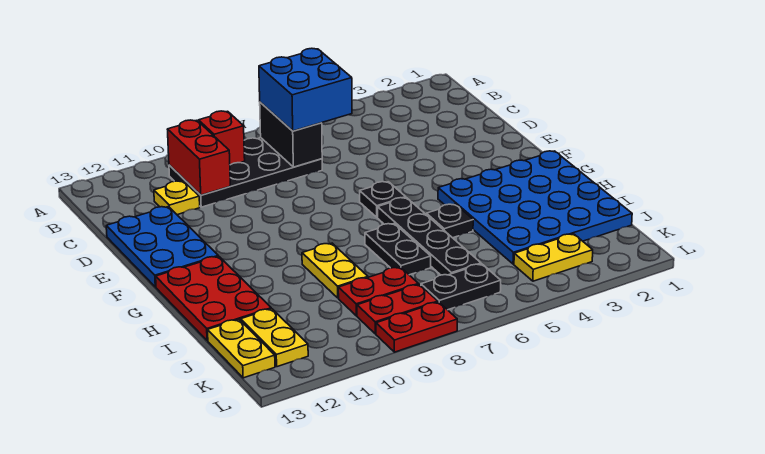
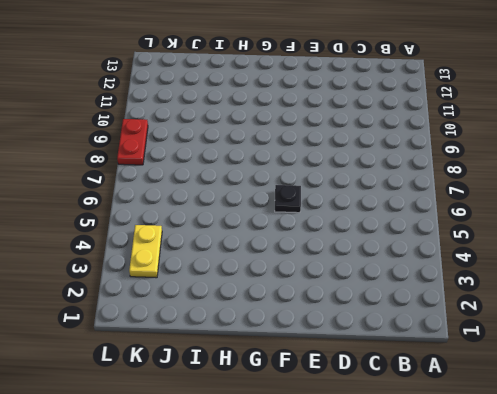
none -> black 2x4 plate [169,138,322,207]
none -> yellow 1x1 plate [154,181,200,215]
none -> blue 2x3 plate [106,207,218,287]

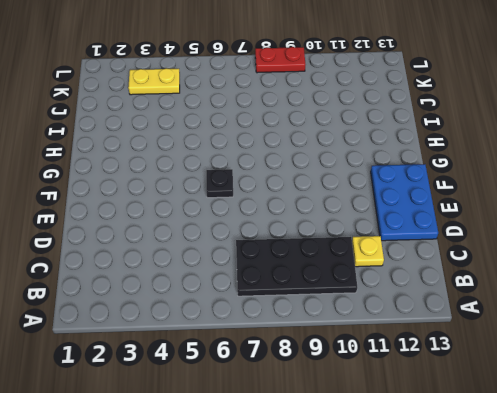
none -> blue 4x4 plate [438,151,632,264]
none -> black 1x4 plate [378,198,481,275]
none -> red 2x3 plate [156,256,271,341]

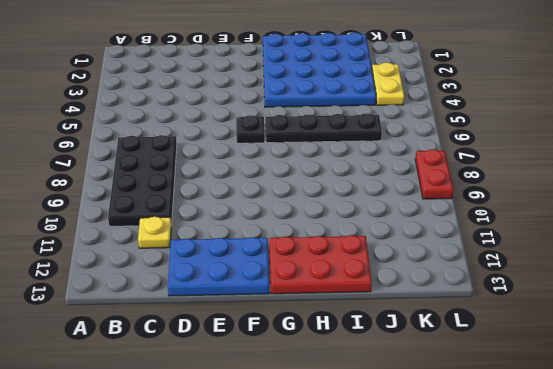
none -> black 1x1 plate [426,204,473,238]
none -> black 1x2 plate [365,224,431,275]
none -> yellow 1x2 plate [302,243,368,298]

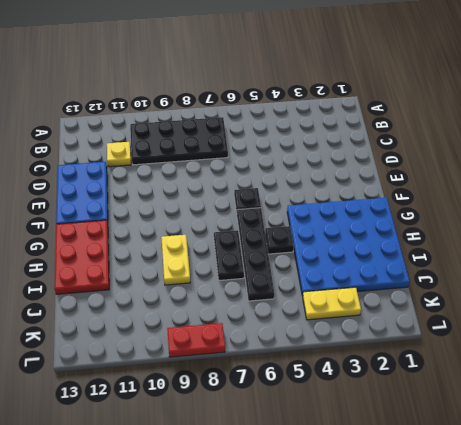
none -> red 1x2 plate [338,267,419,316]
none -> yellow 1x2 plate [241,309,308,367]
none -> yellow 1x2 plate [208,319,275,378]

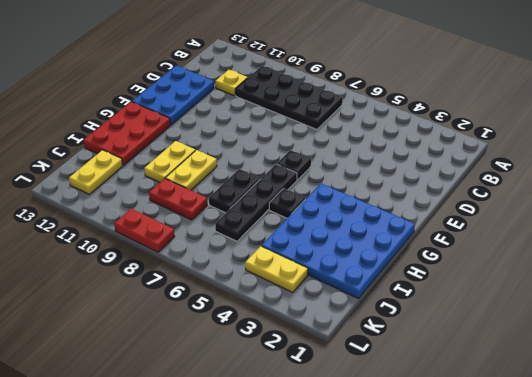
yellow 1x2 plate [144,141,195,182] -> yellow 1x2 plate moved to [208,319,275,378]
none -> black 1x2 plate [421,264,501,310]
none -> red 1x2 plate [357,284,438,334]
none -> black 1x2 brick [260,102,322,167]

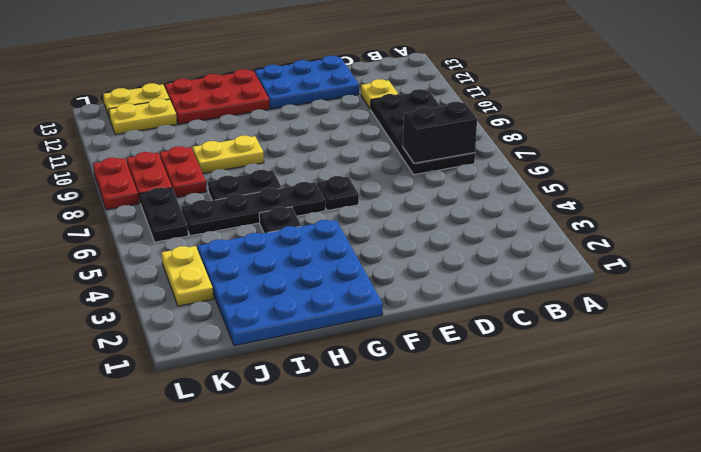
none -> red 1x1 brick [199,111,245,165]
none -> red 1x2 brick [167,120,230,195]
none -> blue 2x2 brick [259,48,352,131]

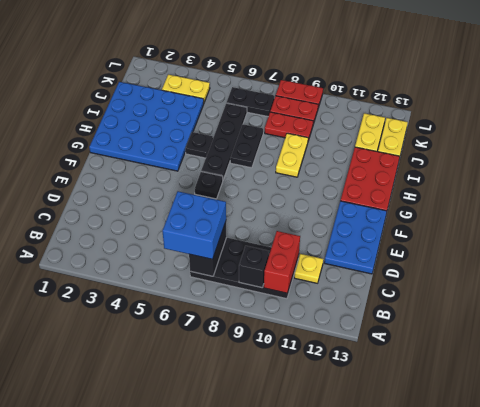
black 1x1 brick [239,246,269,288] -> red 1x1 brick [199,111,245,165]

